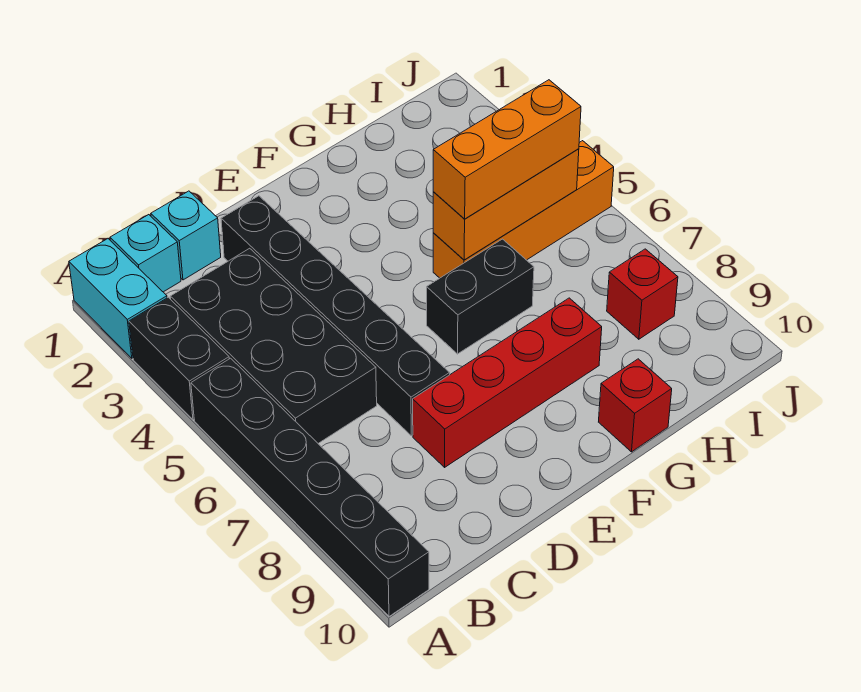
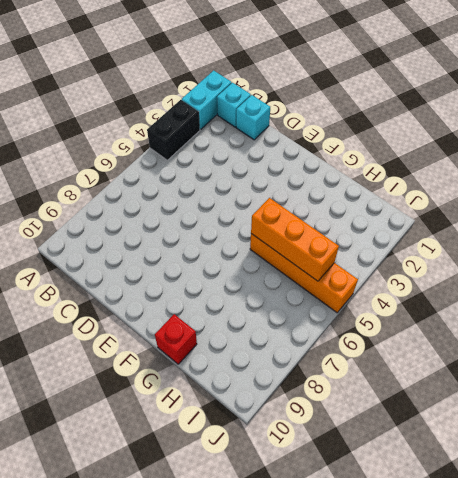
none -> black 1x6 brick [191,358,429,616]
none -> black 2x4 brick [170,248,377,443]
none -> black 1x6 brick [221,196,450,436]

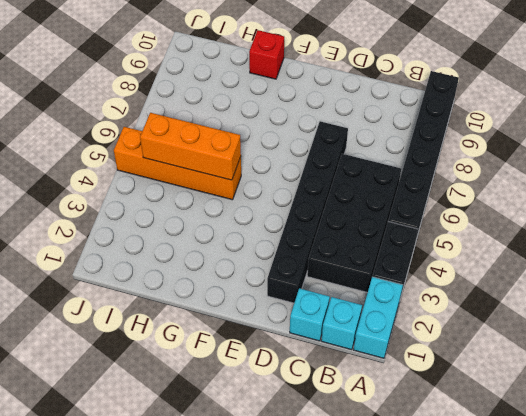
none -> red 1x4 brick [413,298,602,467]
none -> black 1x2 brick [427,239,534,354]
none -> red 1x1 brick [607,249,678,339]

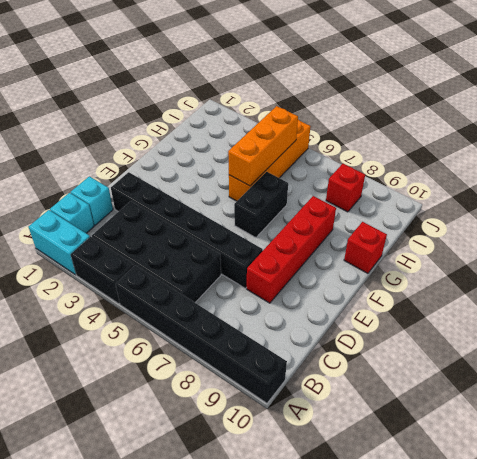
none -> orange 1x3 brick [433,80,581,219]

